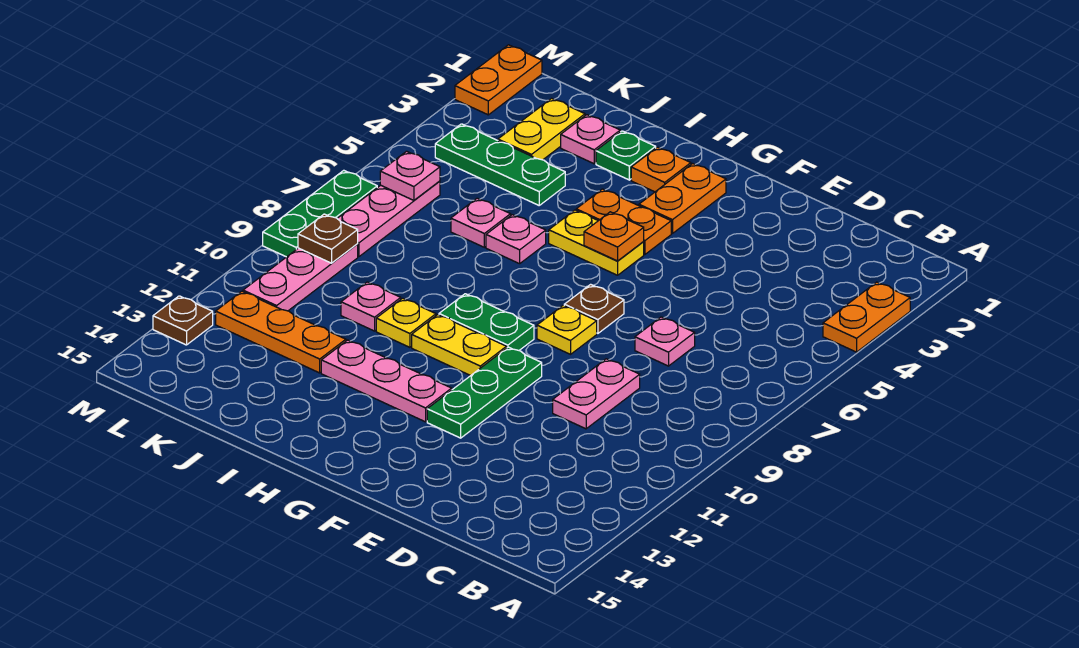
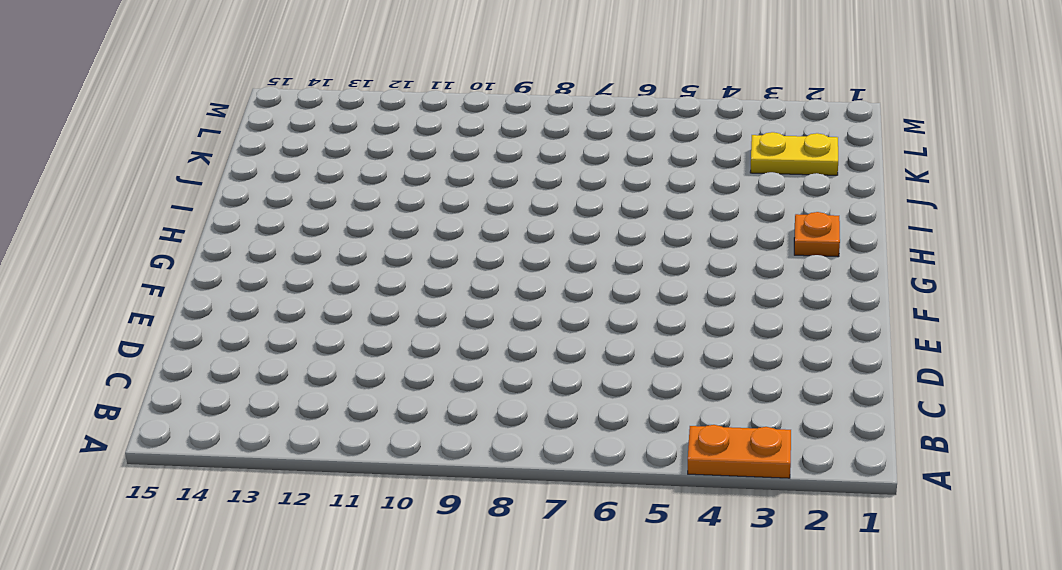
none -> pink 1x1 plate [635,317,695,366]
none -> pink 1x2 plate [553,359,640,429]
none -> brown 1x1 plate [564,284,624,333]
none -> yellow 1x1 plate [537,305,597,354]

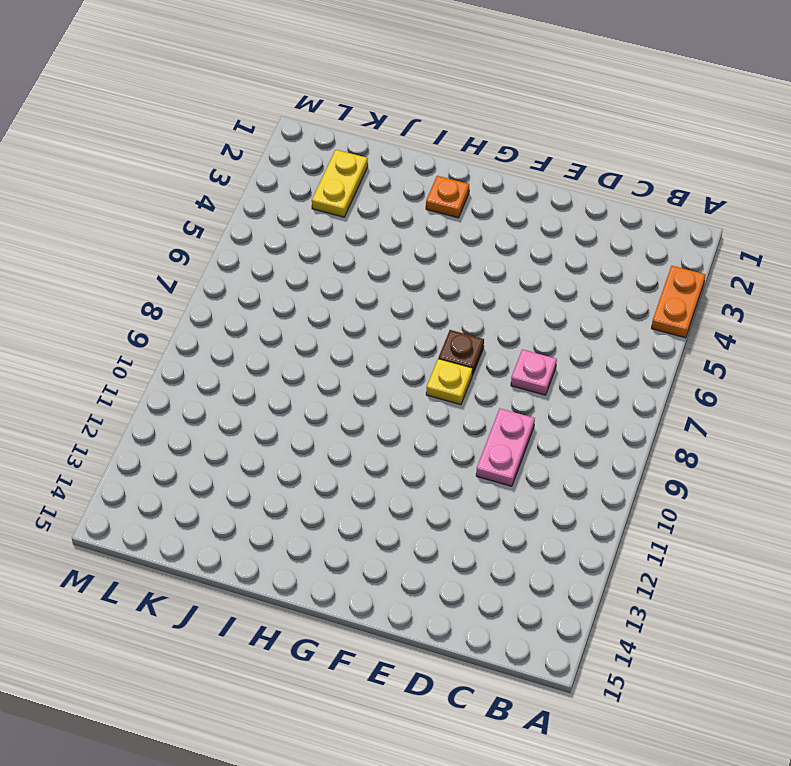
none -> green 1x3 plate [427,347,542,438]
none -> orange 1x2 plate [639,164,726,234]
none -> orange 1x2 plate [576,189,671,254]
none -> yellow 1x2 plate [549,210,644,275]

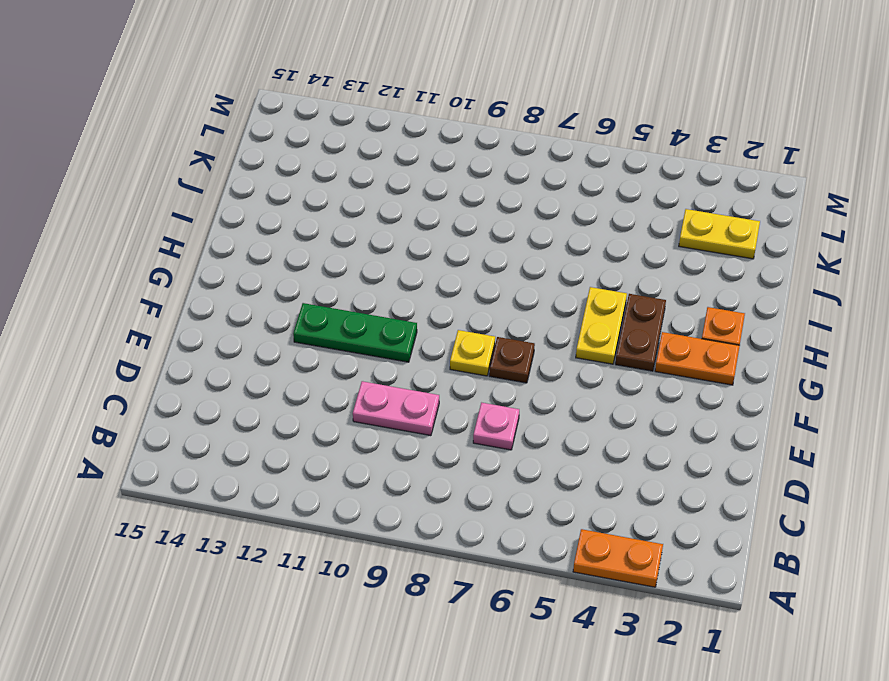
brown 1x2 plate [615,294,666,371] -> orange 1x2 plate [576,189,671,254]
none -> green 1x2 plate [439,294,534,350]
none -> yellow 1x2 plate [412,315,507,376]
none -> pink 1x3 plate [321,340,452,422]
none -> green 1x1 plate [596,131,656,180]

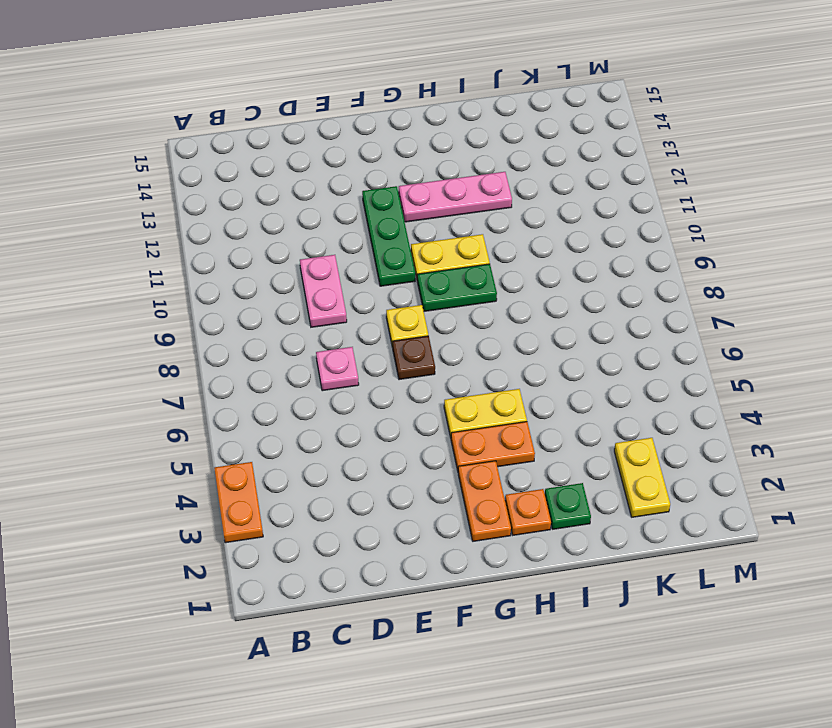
none -> pink 1x1 plate [486,215,546,264]
none -> yellow 1x1 plate [376,298,436,347]
none -> pink 1x1 plate [561,115,620,164]
none -> green 1x3 plate [435,124,565,205]

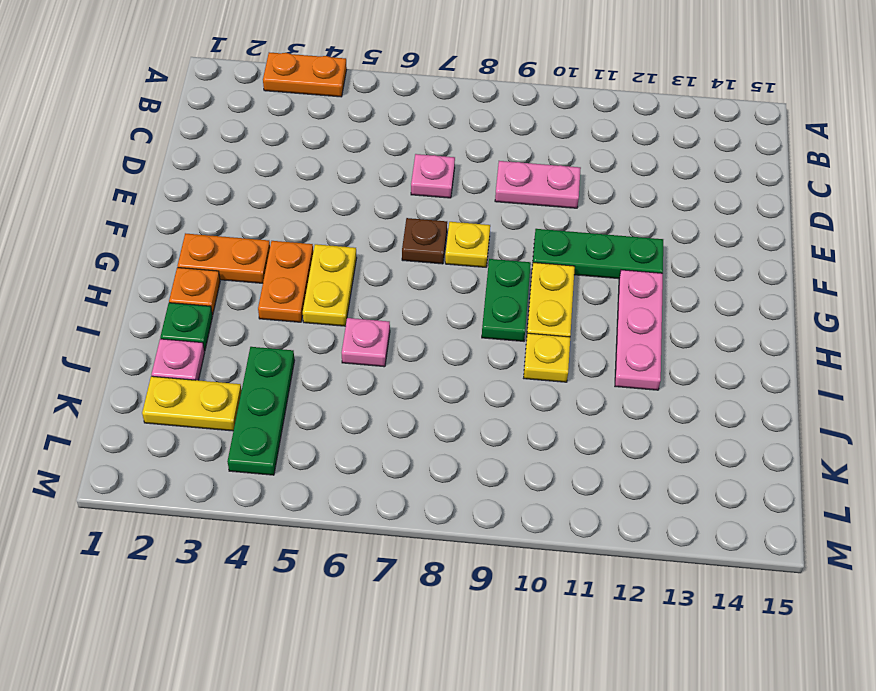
none -> pink 1x1 plate [451,198,511,247]
none -> pink 1x1 plate [341,282,401,331]
none -> orange 1x3 plate [216,291,346,373]
none -> pink 1x3 plate [337,181,440,257]

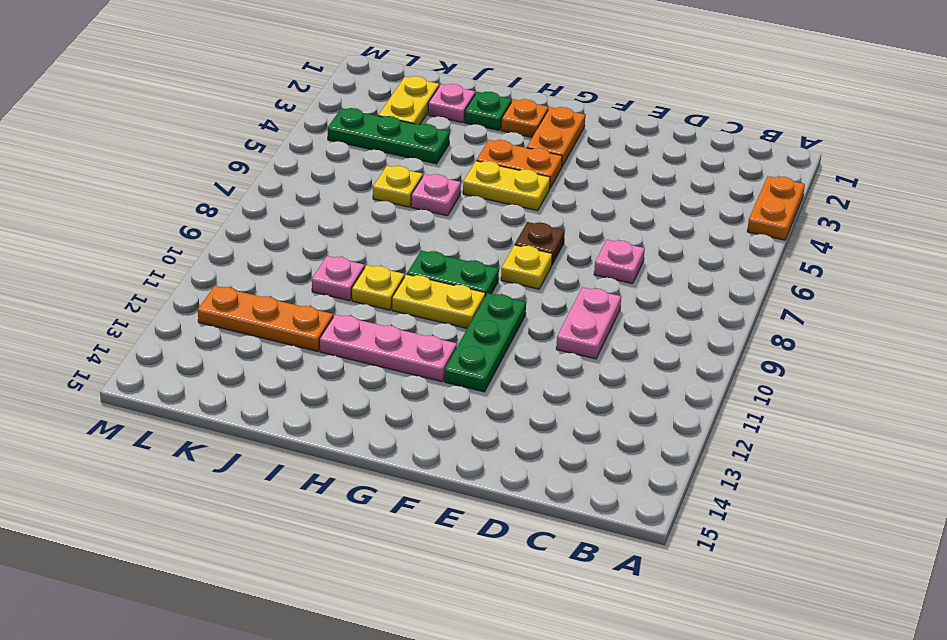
yellow 1x1 plate [373,166,423,207] -> pink 1x1 plate [451,198,511,247]
none -> pink 1x3 plate [337,181,440,257]
none -> pink 1x3 plate [243,244,358,311]
none -> orange 1x2 plate [455,45,542,115]
none -> green 1x3 plate [263,170,377,257]

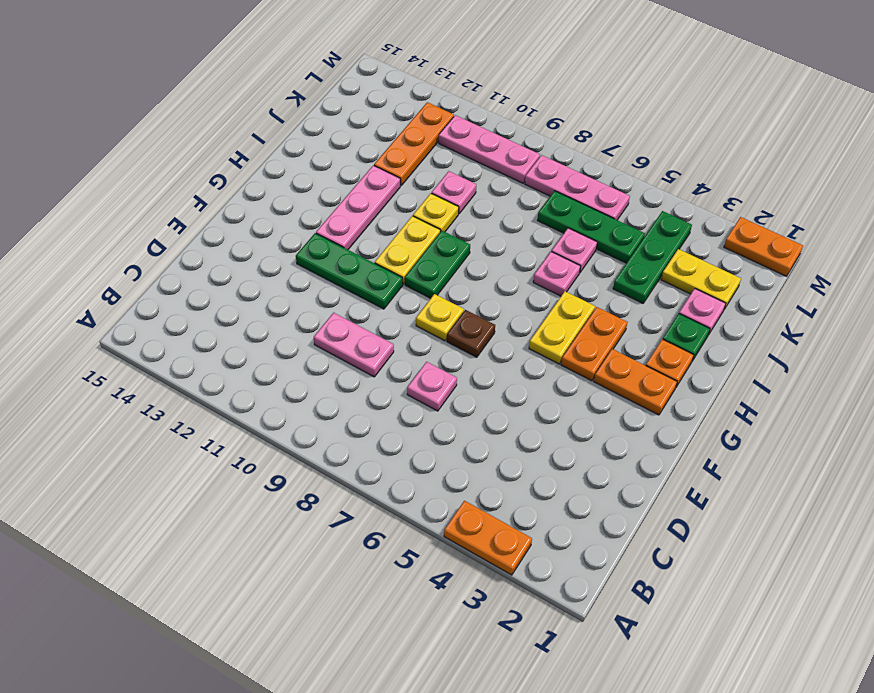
green 1x3 plate [537,191,645,263] -> green 1x3 plate moved to [263,170,377,257]
none -> brown 1x1 plate [153,296,213,345]
none -> orange 1x1 plate [584,212,644,261]
none -> pink 1x1 plate [380,151,440,200]
none -> brown 1x1 plate [298,214,358,263]

